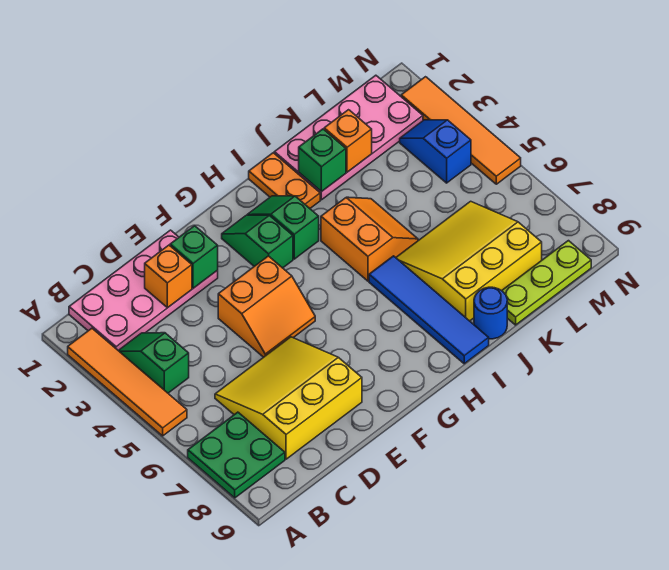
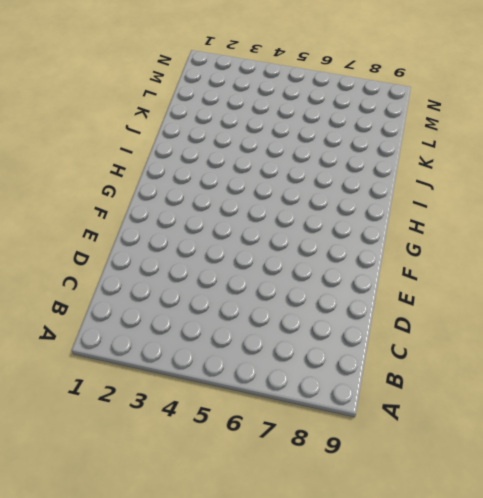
none -> orange 1x4 tile [68,328,187,436]
none -> green 2x2 plate [188,412,285,498]
none -> pink 2x4 plate [69,230,218,350]

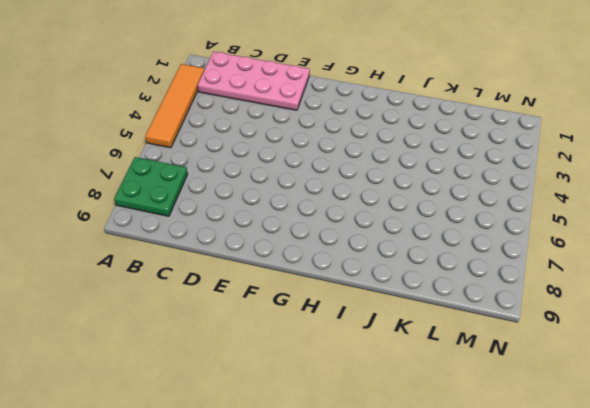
none -> green 1x2 slope [118,333,189,393]
none -> yellow 3x3 slope [215,337,362,459]
none -> orange 2x2 slope [218,256,315,357]

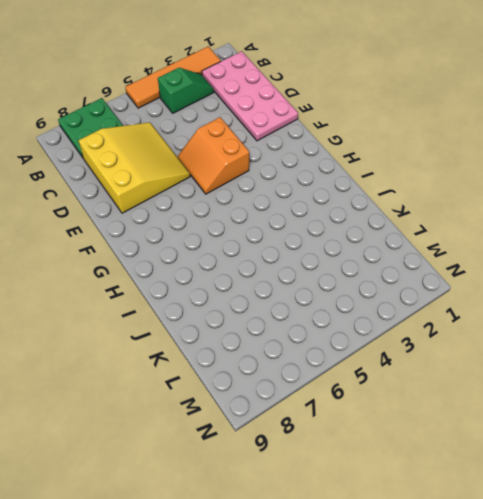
none -> green 1x2 slope [222,215,293,268]
none -> green 1x2 slope [248,196,319,259]
none -> orange 1x2 plate [249,153,320,208]

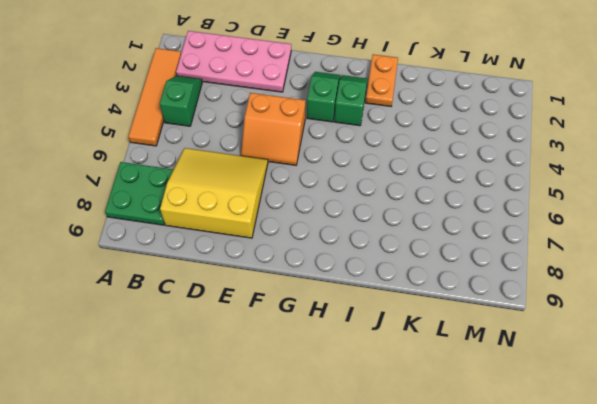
none -> orange 2x2 slope [321,197,418,281]
none -> blue 1x4 tile [369,256,489,364]
none -> pink 2x4 plate [274,75,423,200]

